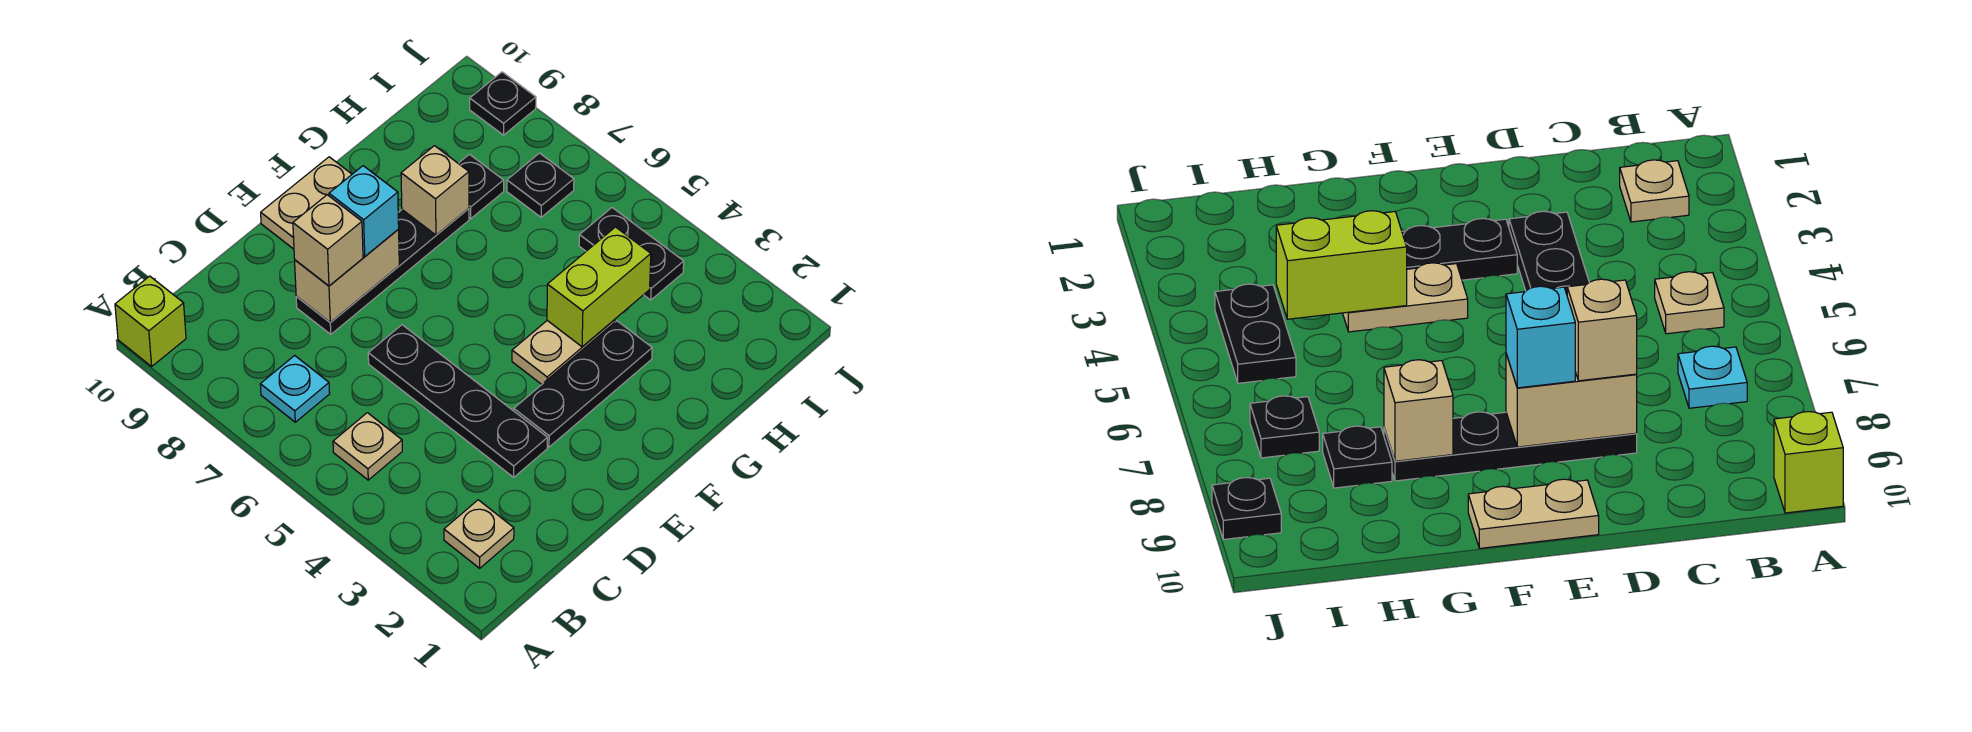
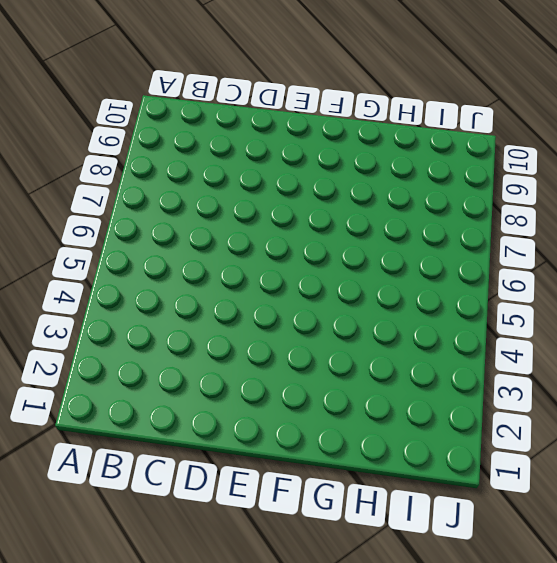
none -> lime 1x1 brick [115,276,186,366]
none -> tan 1x1 plate [444,500,514,568]
none -> tan 1x1 plate [333,413,402,480]

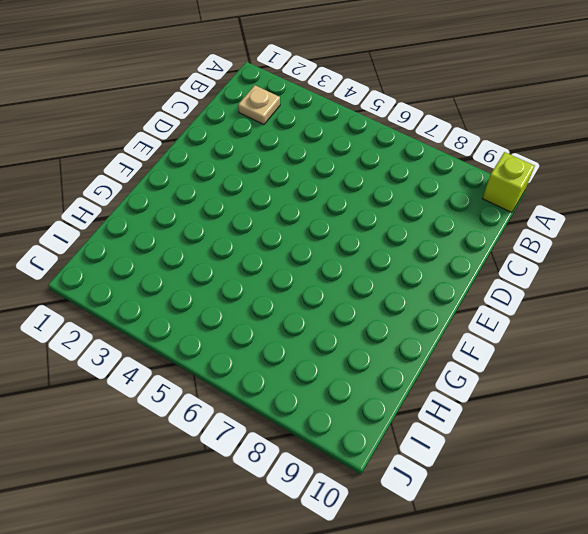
none -> tan 1x1 plate [333,413,402,480]
none -> cyan 1x1 plate [260,355,330,422]
none -> black 1x4 plate [368,325,548,477]

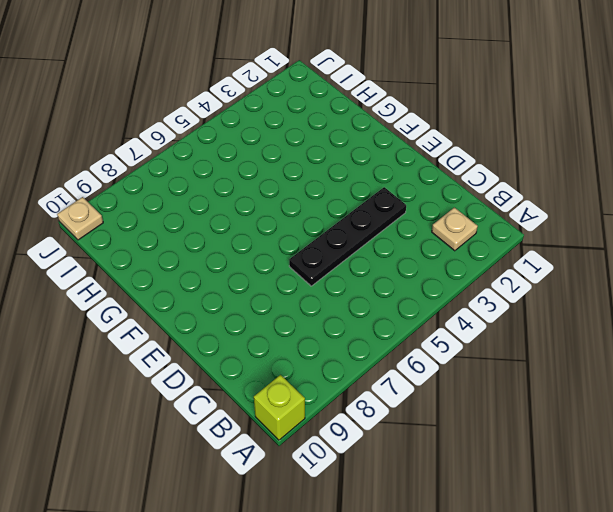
tan 1x1 plate [57,197,103,240] -> tan 1x1 plate moved to [333,413,402,480]
none -> cyan 1x1 plate [260,355,330,422]
none -> black 1x4 plate [296,209,469,334]
none -> black 1x3 plate [514,321,652,447]

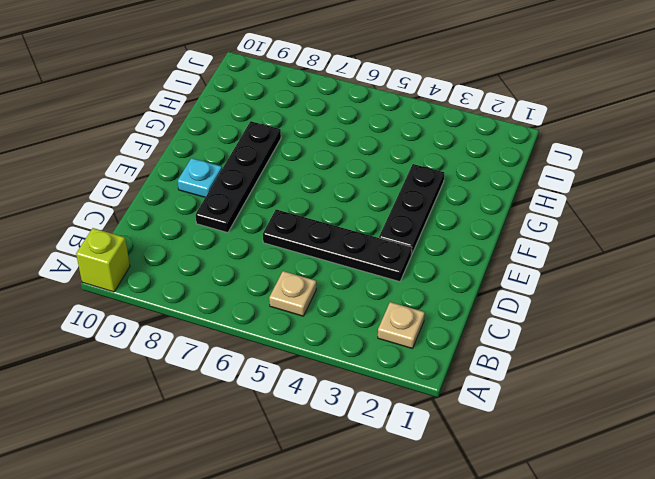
cyan 1x1 plate [178,158,222,197] -> cyan 1x1 plate moved to [260,355,330,422]
none -> tan 1x2 plate [261,157,352,249]
none -> tan 1x2 plate [512,320,615,384]
none -> black 1x1 plate [458,154,504,219]

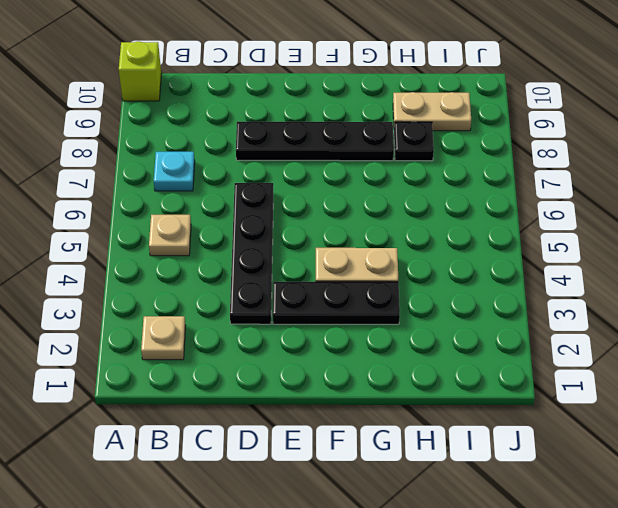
tan 1x2 plate [393,92,471,131] -> tan 1x2 plate moved to [261,157,352,249]
none -> black 1x2 plate [579,208,684,300]
none -> black 1x1 plate [507,153,574,217]
none -> black 1x1 plate [470,72,536,135]

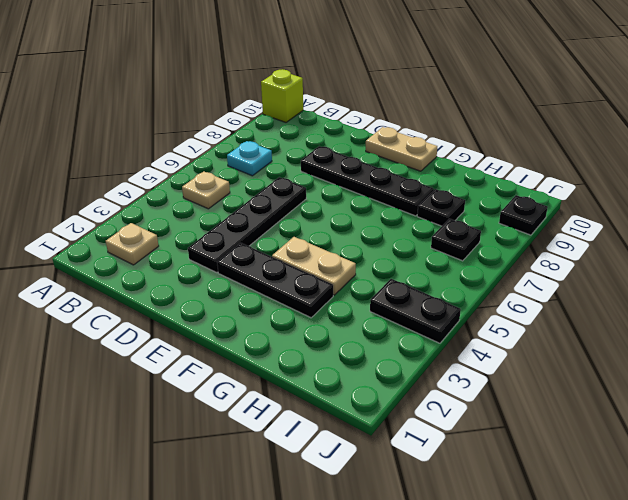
black 1x2 plate [370,279,461,343] -> black 1x2 plate turned to [579,208,684,300]
none -> tan 1x2 brick [295,230,399,323]
none -> lime 1x2 brick [547,227,651,347]
none -> tan 1x1 brick [401,146,469,235]

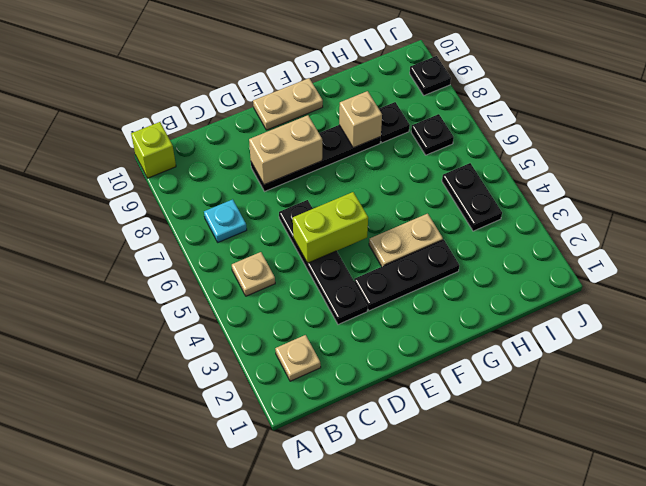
lime 1x2 brick [293,192,368,263] -> lime 1x2 brick moved to [547,227,651,347]
none -> tan 1x1 brick [293,195,363,286]
none -> cyan 1x1 brick [329,166,399,256]

